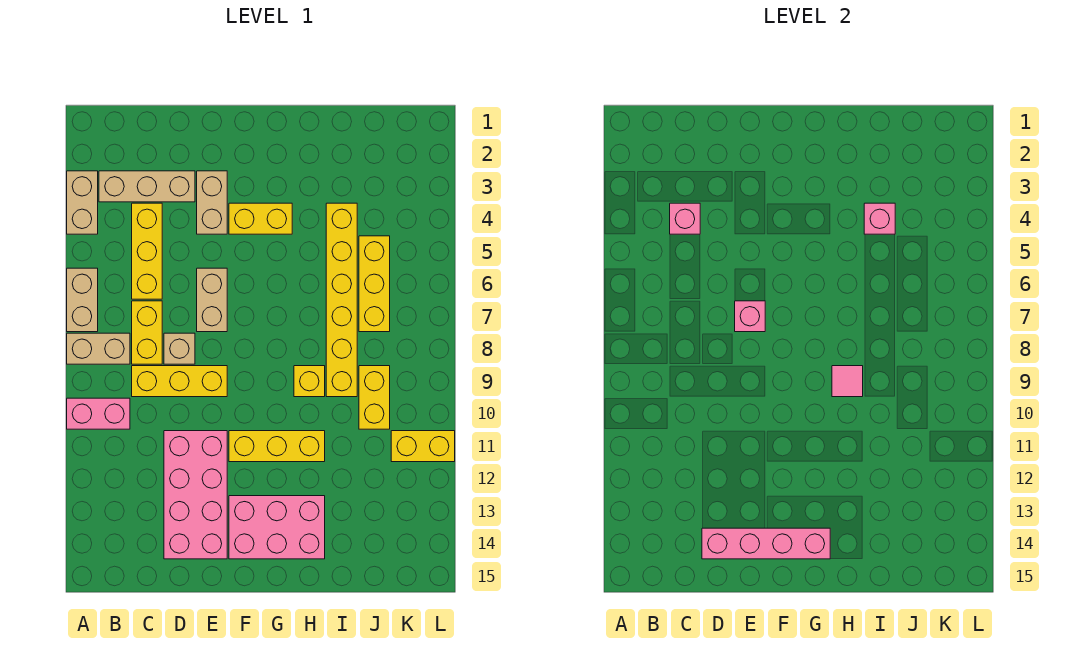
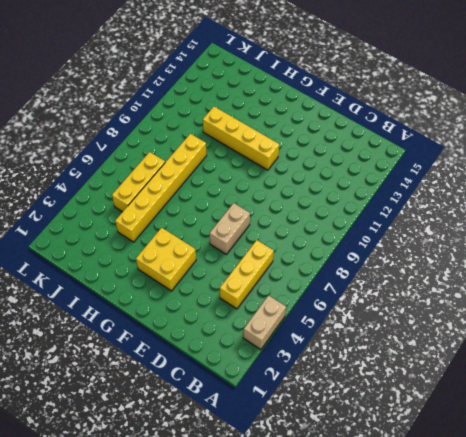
yellow 2x2 brick [136,228,196,291] -> yellow 1x2 brick [229,203,292,234]
yellow 1x4 brick [203,107,279,170] -> yellow 1x3 brick [229,431,325,462]
none -> tan 1x2 brick [67,268,98,332]
none -> tan 1x2 brick [67,333,130,364]
none -> pink 1x2 brick [67,398,130,429]

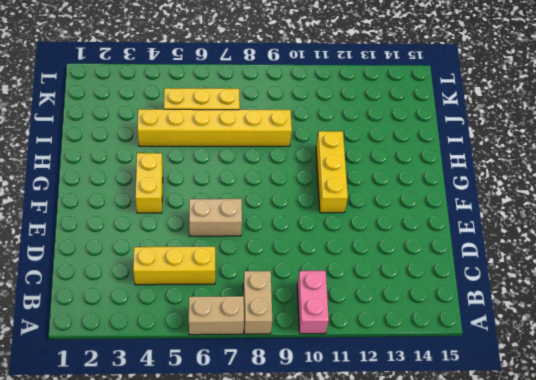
none -> tan 1x2 brick [67,171,98,234]
none -> tan 1x3 brick [99,171,195,202]
none -> yellow 1x2 brick [132,301,162,364]

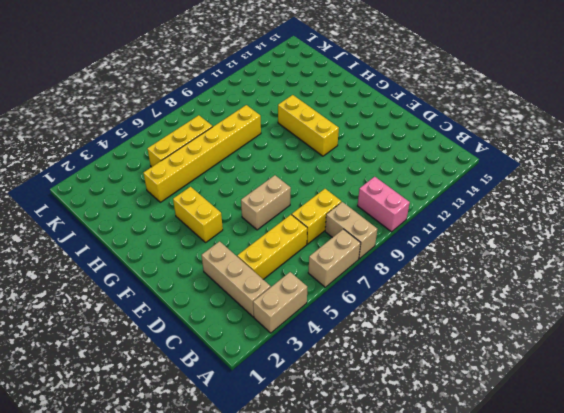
none -> yellow 1x3 brick [132,366,227,397]
none -> tan 1x1 brick [164,333,195,364]
none -> pink 2x4 brick [164,431,227,559]

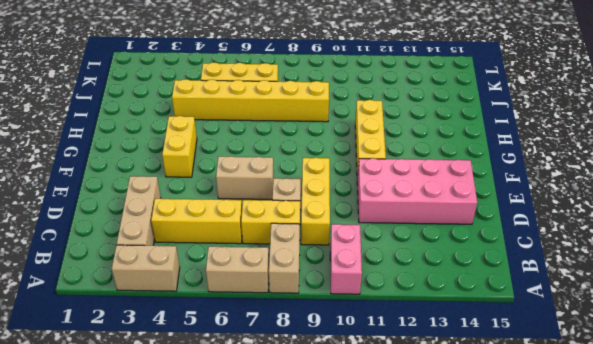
none -> tan 1x2 brick [197,171,227,234]
none -> pink 2x3 brick [229,496,325,559]
none -> yellow 1x1 brick [294,366,325,397]

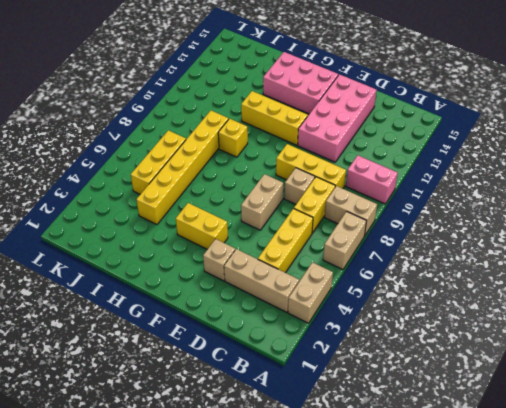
tan 1x1 brick [203,239,235,281] -> tan 1x2 brick [197,171,227,234]
none -> yellow 1x2 brick [359,366,390,429]
none -> yellow 1x2 brick [391,431,455,462]
none -> pink 1x1 brick [670,203,700,234]

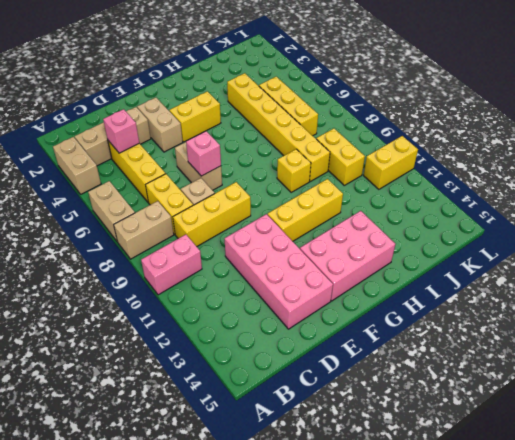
none -> pink 1x4 brick [702,528,830,559]
none -> pink 1x1 tile [832,366,863,397]
none -> pink 1x1 brick [864,203,895,234]

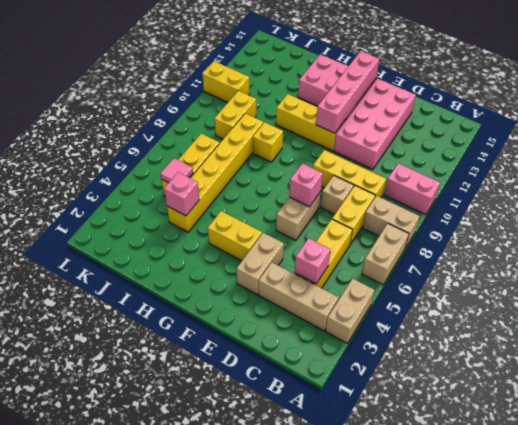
pink 1x4 brick [316,51,379,133] -> pink 1x4 brick turned to [702,528,830,559]
pink 1x1 tile [160,158,193,183] -> pink 1x1 tile moved to [832,366,863,397]

